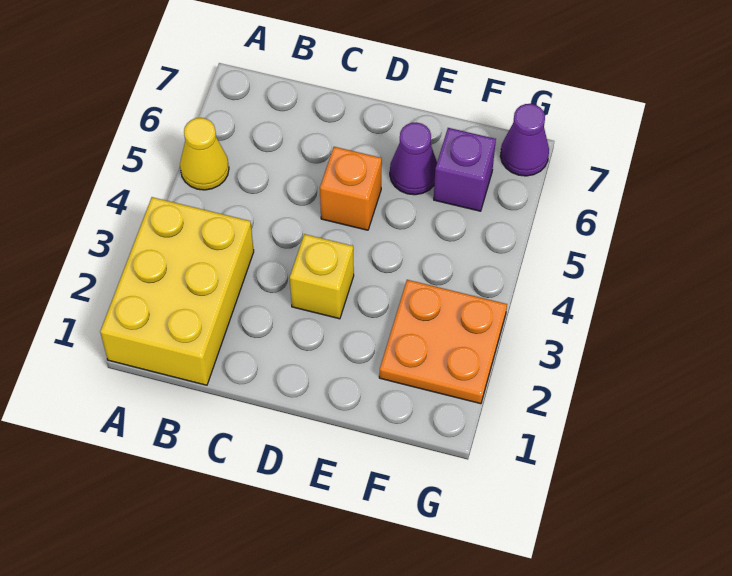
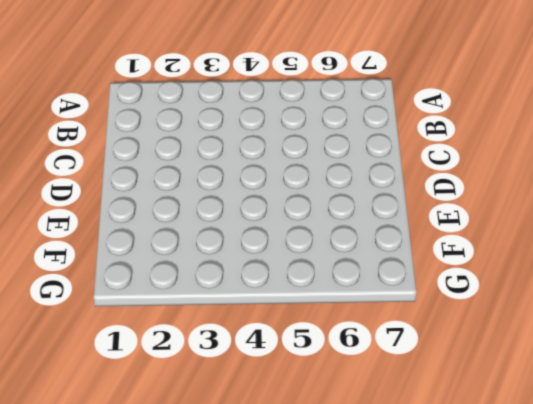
none -> yellow 2x3 brick [100,197,254,385]
none -> yellow 1x1 cone [180,118,229,190]

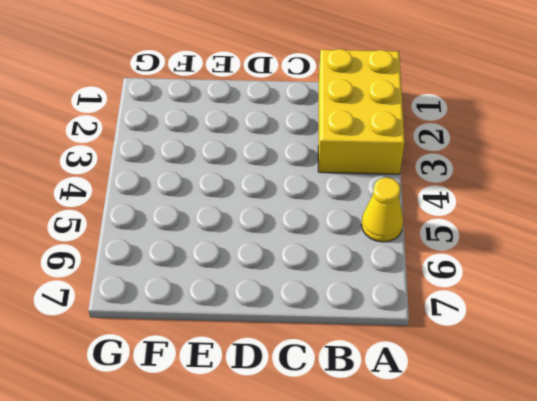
none -> yellow 1x1 brick [290,234,354,319]
none -> orange 1x1 brick [320,147,382,230]

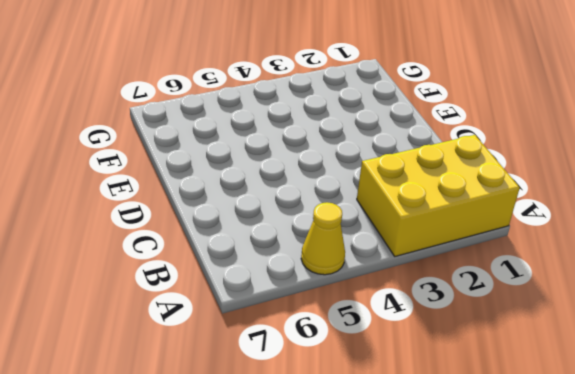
none -> yellow 1x1 brick [290,234,354,319]
none -> orange 1x1 brick [320,147,382,230]

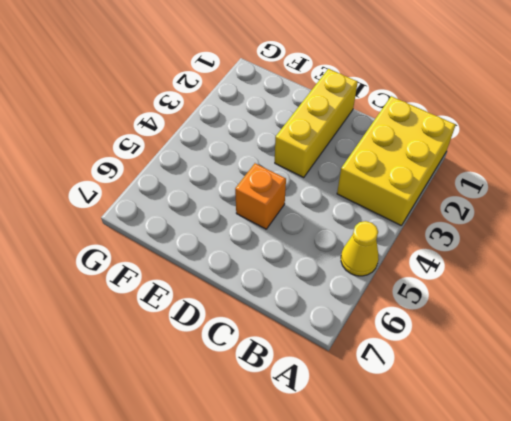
yellow 1x3 brick [275,69,358,178] -> yellow 1x1 brick [290,234,354,319]
none -> purple 1x1 cone [390,122,437,195]
none -> orange 2x2 plate [379,280,507,404]

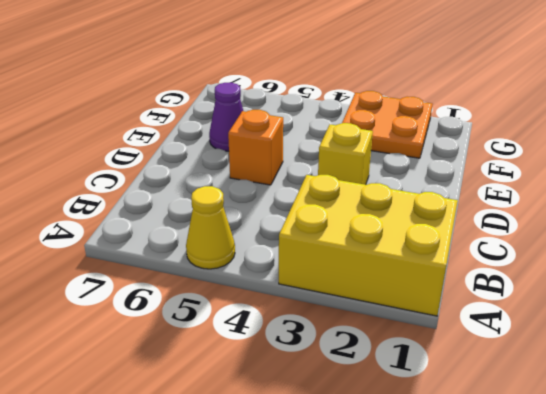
none -> purple 1x1 brick [434,128,496,211]
none -> purple 1x1 cone [500,104,549,176]

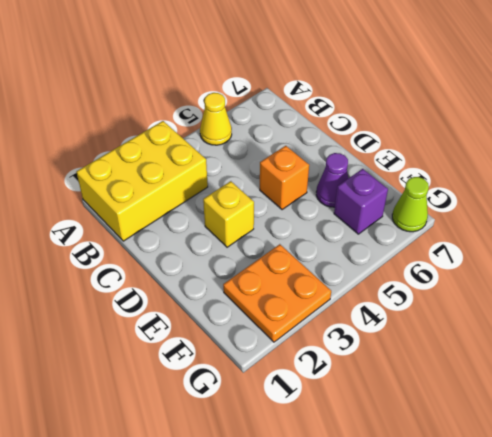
lime 1x1 cone [392,177,429,232] -> purple 1x1 cone [500,104,549,176]

